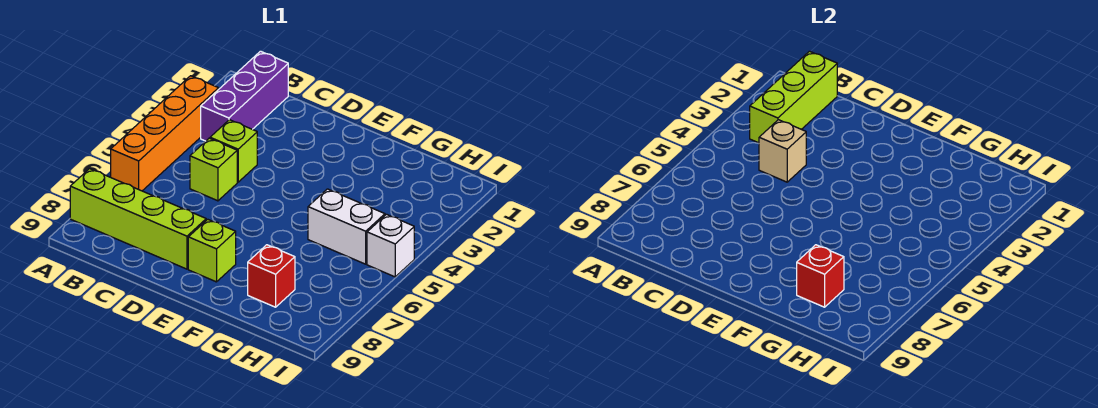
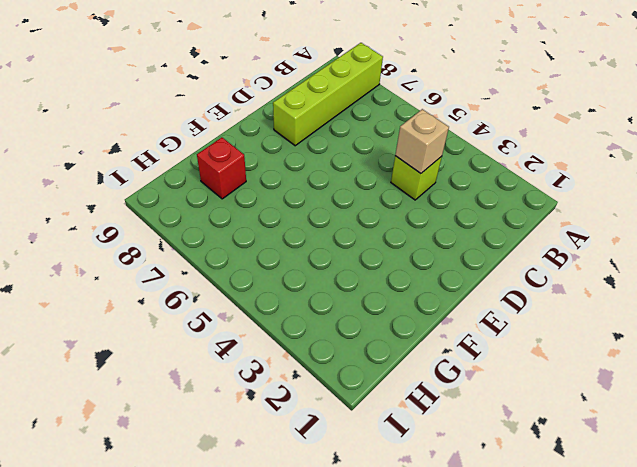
none -> orange 1x4 brick [111,76,219,191]
none -> purple 1x3 brick [201,51,288,141]
none -> lime 1x1 brick [190,138,237,201]

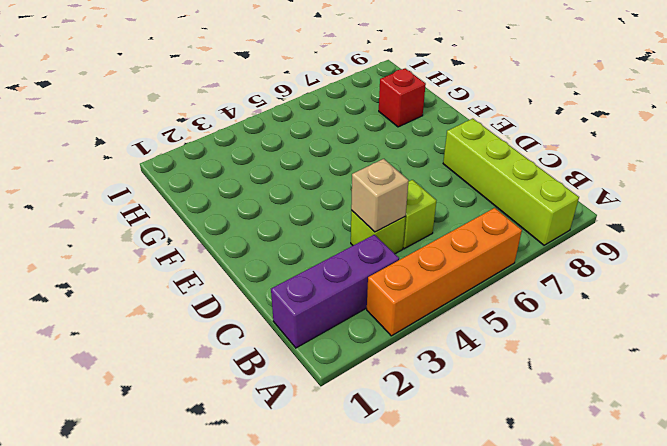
none -> lime 1x1 brick [188,219,236,282]
none -> white 1x2 brick [308,189,385,264]
none -> white 1x1 brick [367,214,414,277]

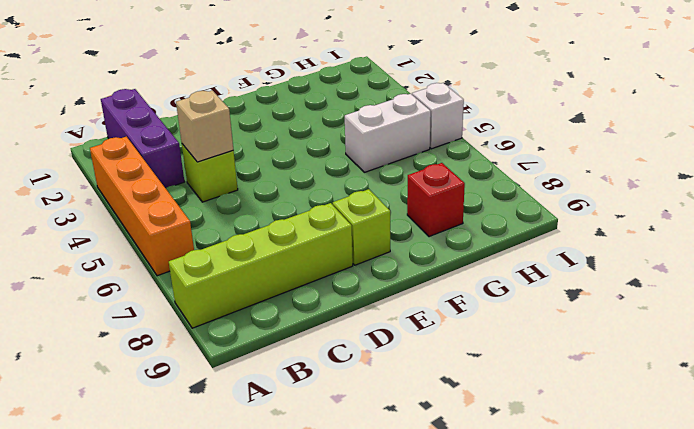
none -> lime 1x1 brick [190,138,237,201]
none -> lime 1x3 brick [750,51,837,143]
none -> red 1x1 brick [797,245,844,307]

